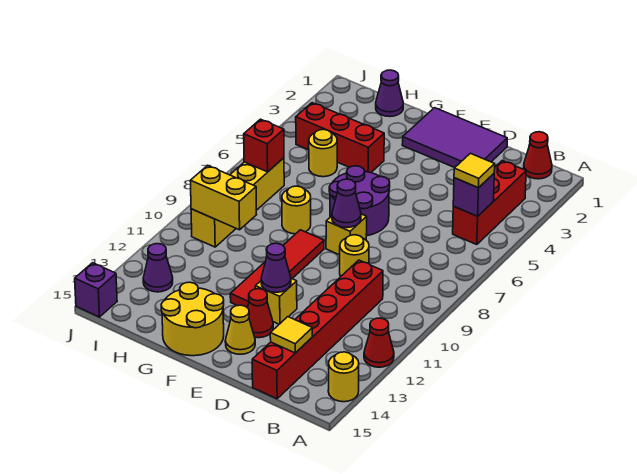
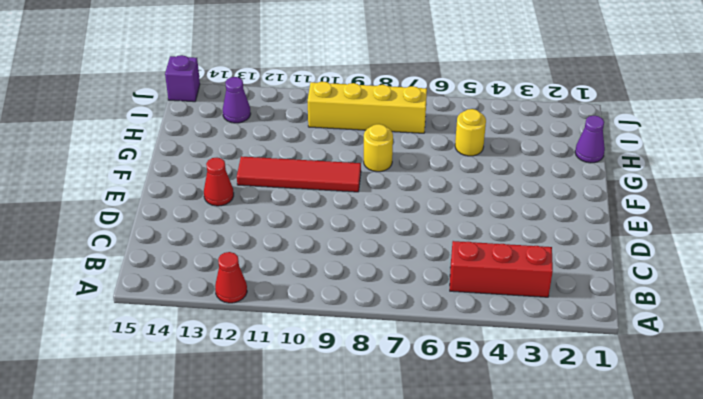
none -> yellow 1x1 round brick [328,352,359,402]
none -> red 1x1 cone [524,132,552,179]
none -> red 1x6 brick [252,260,383,399]

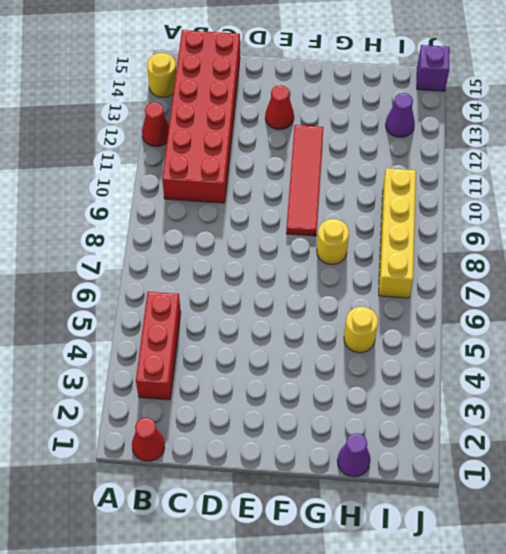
red 2x6 brick [162,30,240,203] -> red 1x6 brick [252,260,383,399]
none -> purple 2x3 tile [402,108,507,168]
none -> yellow 1x1 round brick [340,235,369,277]
none -> purple 2x2 round brick [329,166,390,236]

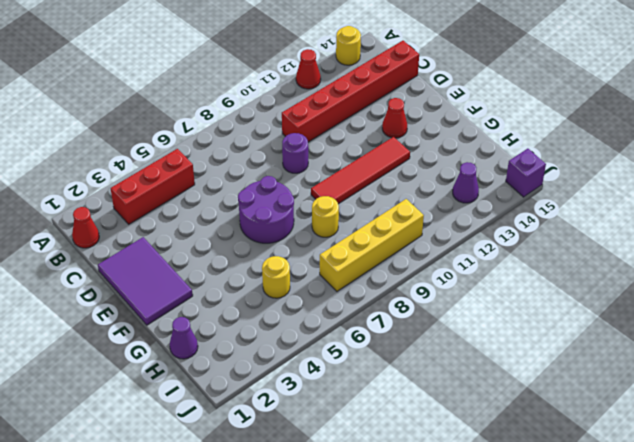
purple 1x1 round brick [282,133,308,173] -> yellow 1x1 round brick [340,235,369,277]
none -> yellow 1x1 brick [326,214,367,255]
none -> yellow 1x1 brick [255,278,297,324]
none -> yellow 1x1 cone [225,305,255,354]

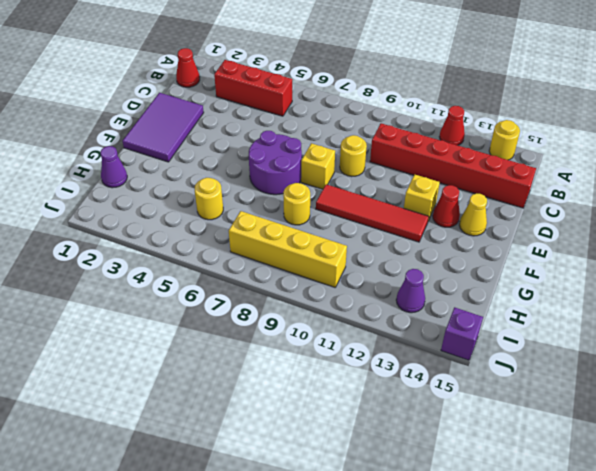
none -> yellow 2x2 round brick [161,282,224,356]
none -> red 1x3 brick [296,103,384,173]
none -> purple 1x1 brick [453,174,494,216]

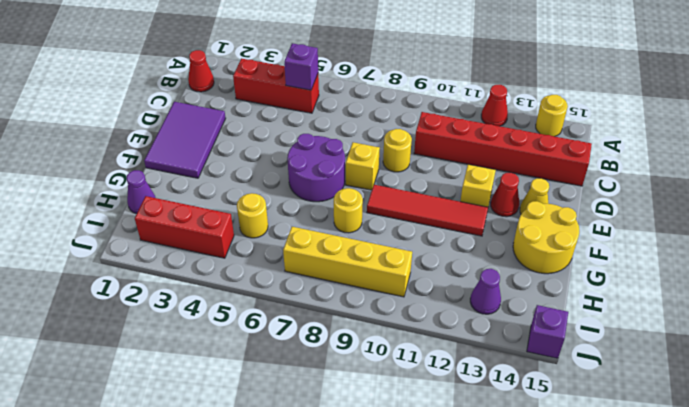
red 1x3 brick [135,196,234,258] -> red 1x3 brick turned to [296,103,384,173]
none -> yellow 1x1 tile [270,317,312,353]
none -> purple 1x1 cone [332,179,361,228]
none -> purple 1x1 cone [261,243,291,292]

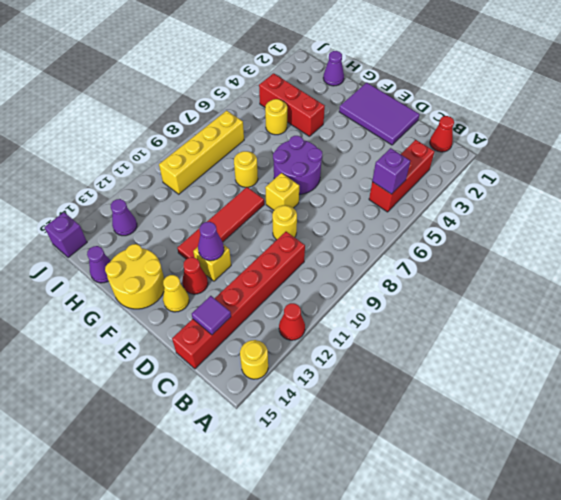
purple 1x1 tile [192,296,231,335] -> yellow 1x1 tile [270,317,312,353]
purple 1x1 cone [87,246,111,283] -> purple 1x1 cone moved to [332,179,361,228]
none -> yellow 1x2 brick [190,165,257,230]
none -> red 1x1 brick [244,119,284,172]
none -> yellow 1x1 tile [454,153,495,188]

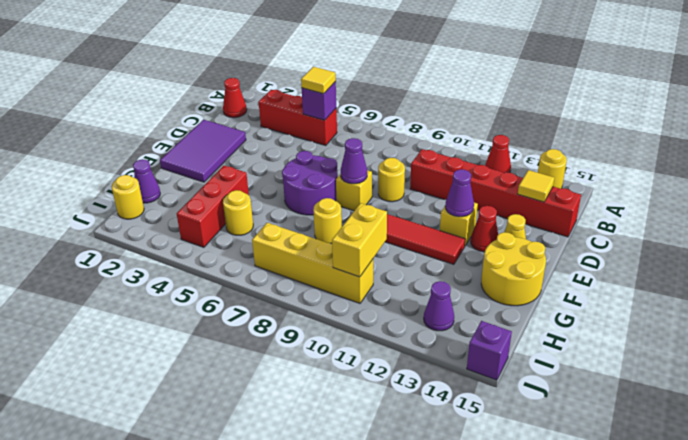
yellow 1x1 round brick [112,175,144,219] -> none
none -> red 1x1 brick [244,119,284,172]

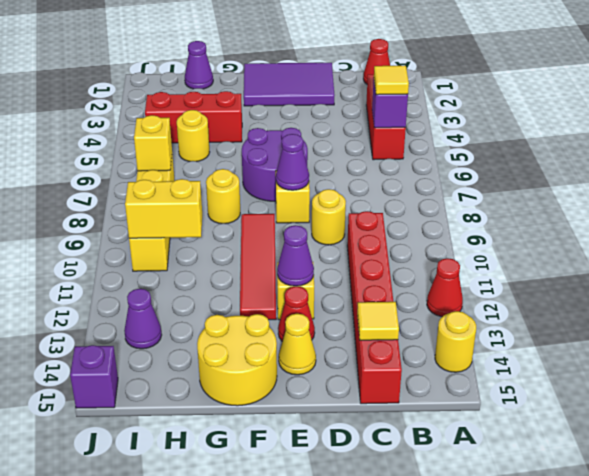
yellow 1x1 brick [134,115,172,171] -> red 1x1 brick [244,119,284,172]

